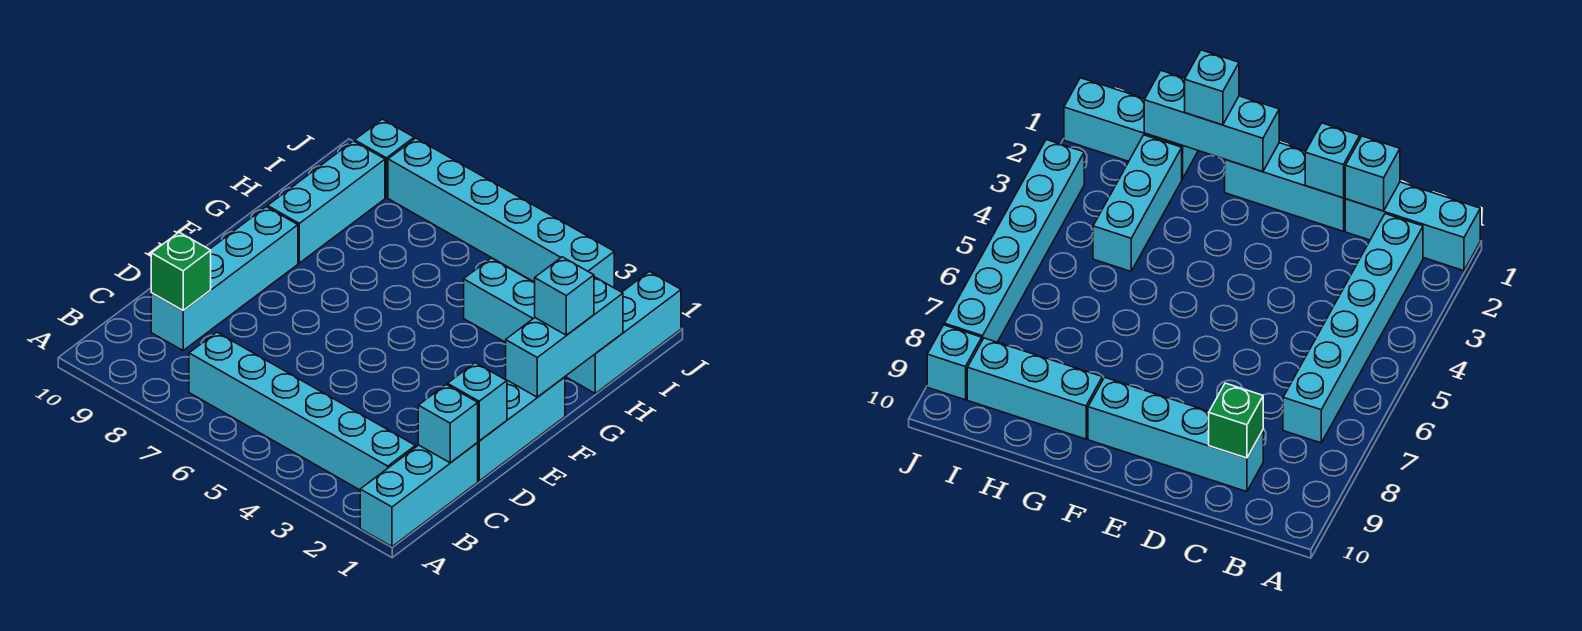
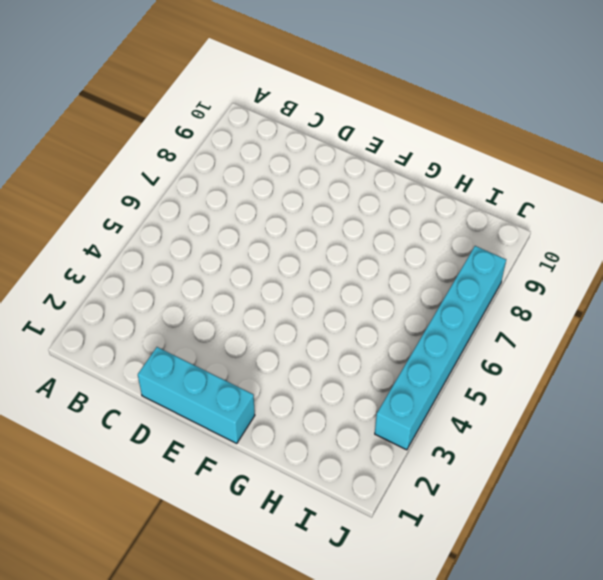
none -> cyan 1x3 brick [360,443,478,547]
none -> cyan 1x6 brick [189,332,415,490]
none -> cyan 1x4 brick [151,207,298,350]

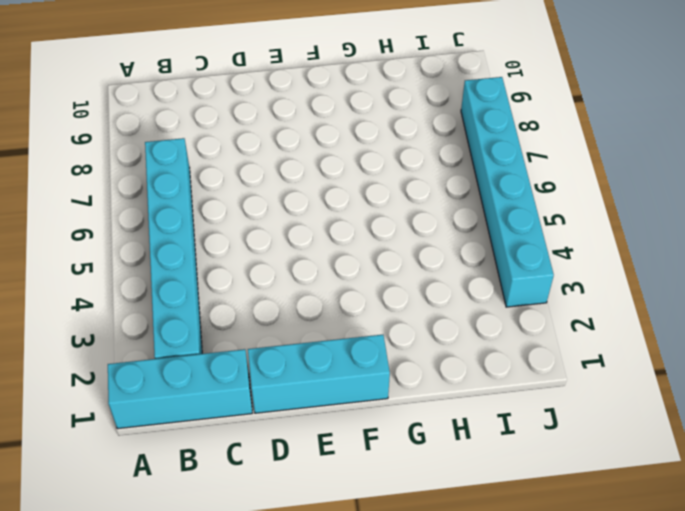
none -> cyan 1x4 brick [151,207,298,350]
none -> cyan 1x3 brick [268,141,385,263]
none -> cyan 1x3 brick [565,272,681,393]

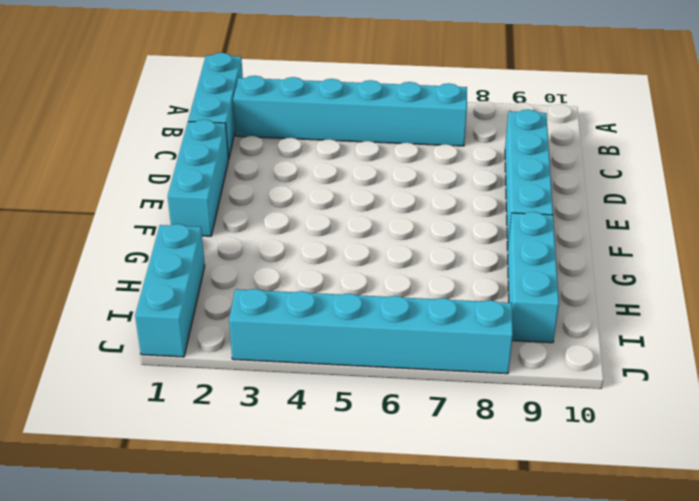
none -> cyan 1x3 brick [464,258,535,342]
none -> cyan 1x1 brick [355,119,414,198]
none -> cyan 1x1 brick [418,385,478,463]

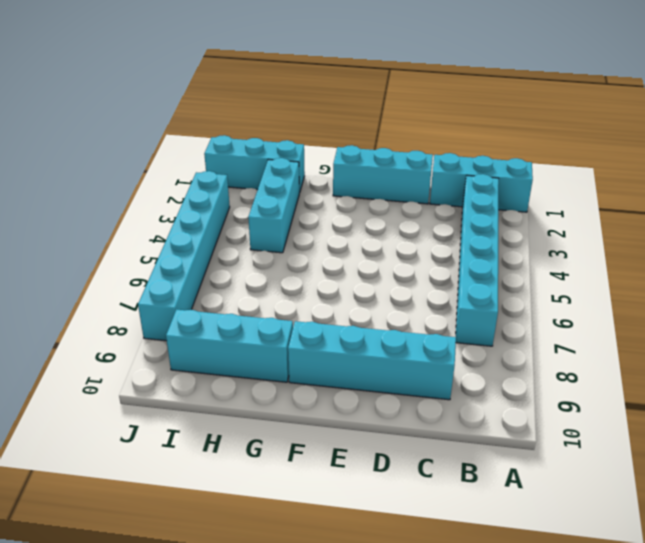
none -> cyan 1x1 brick [355,119,414,198]
none -> cyan 1x1 brick [418,385,478,463]
none -> green 1x1 brick [151,232,211,310]

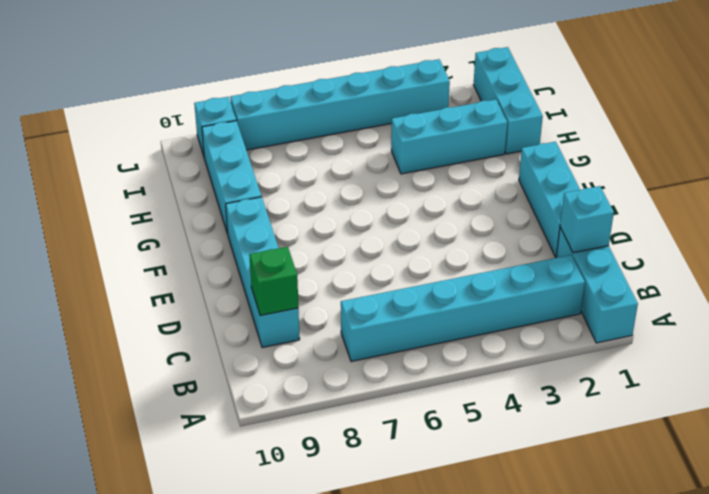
none -> cyan 1x1 brick [447,363,507,441]
none -> cyan 1x3 brick [506,277,623,397]
none -> cyan 1x1 brick [535,257,594,335]

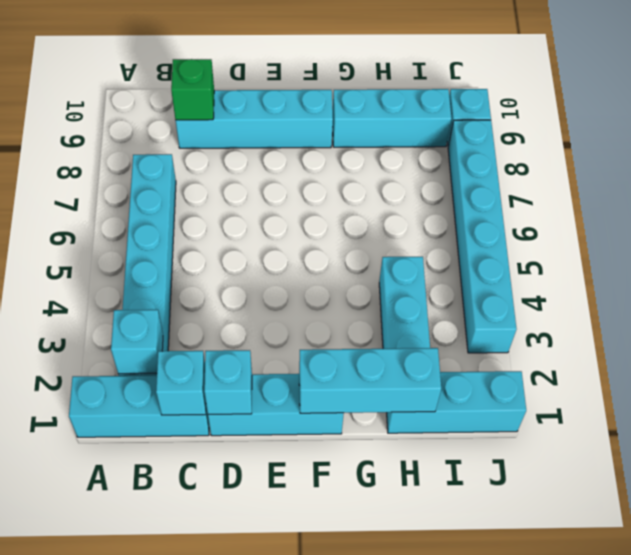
cyan 1x1 brick [111,310,163,374] -> cyan 1x1 brick moved to [535,257,594,335]

